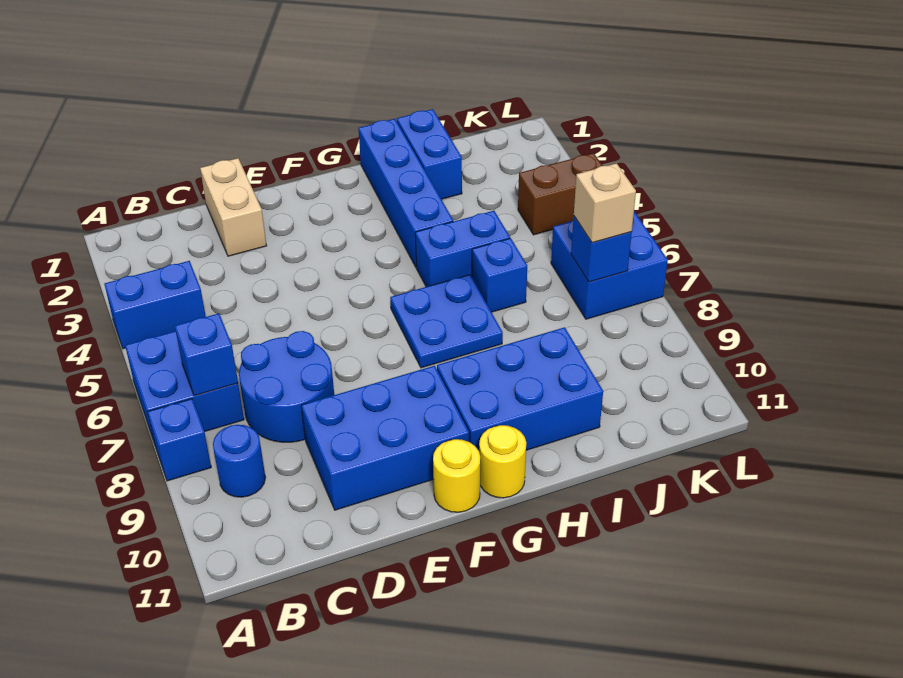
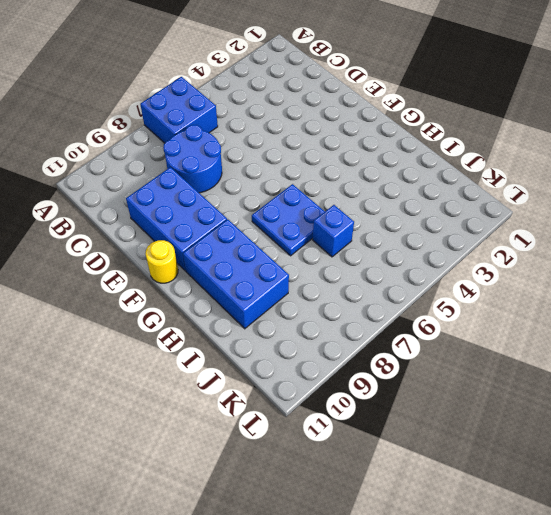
none -> blue 1x2 brick [104,261,206,349]
none -> blue 1x1 brick [147,399,211,481]
none -> blue 1x1 round brick [213,425,265,497]

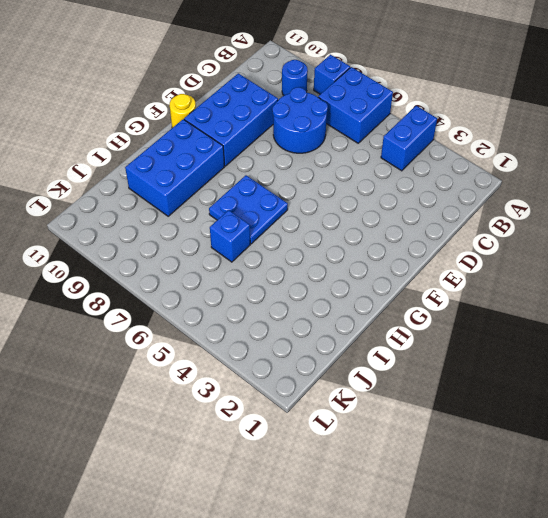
none -> tan 1x2 brick [200,158,266,256]
none -> yellow 1x1 round brick [479,425,526,498]
none -> blue 1x4 brick [359,119,453,267]

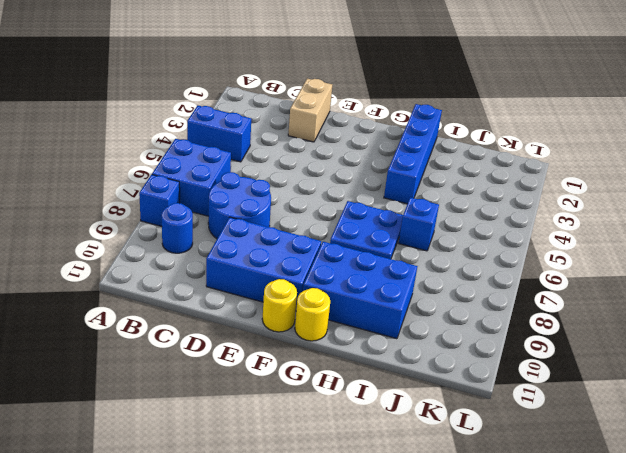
none -> blue 1x2 brick [415,211,510,287]
none -> blue 1x2 brick [397,109,462,199]
none -> brown 1x2 brick [518,153,602,235]

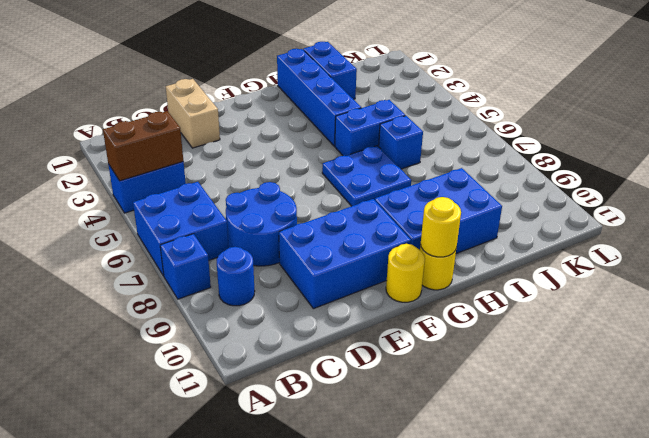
brown 1x2 brick [103,111,183,181] -> brown 1x2 brick moved to [518,153,602,235]
yellow 1x1 round brick [421,197,461,257] -> none
none -> blue 2x2 brick [551,212,668,319]
none -> blue 1x1 brick [175,313,238,396]
none -> blue 1x1 brick [571,216,632,282]

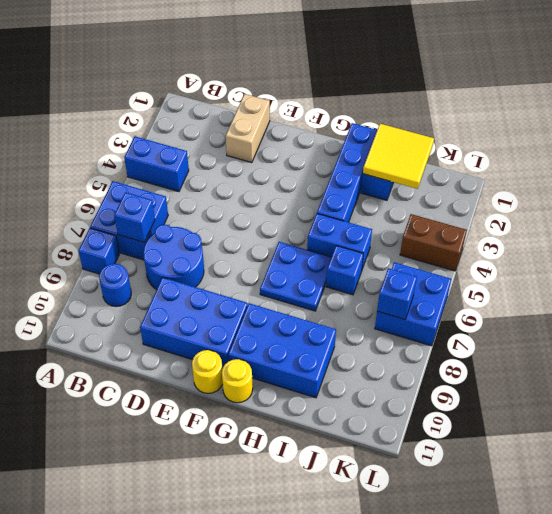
yellow 2x2 tile [363,124,434,189] -> none
none -> tan 1x1 brick [574,163,636,243]

